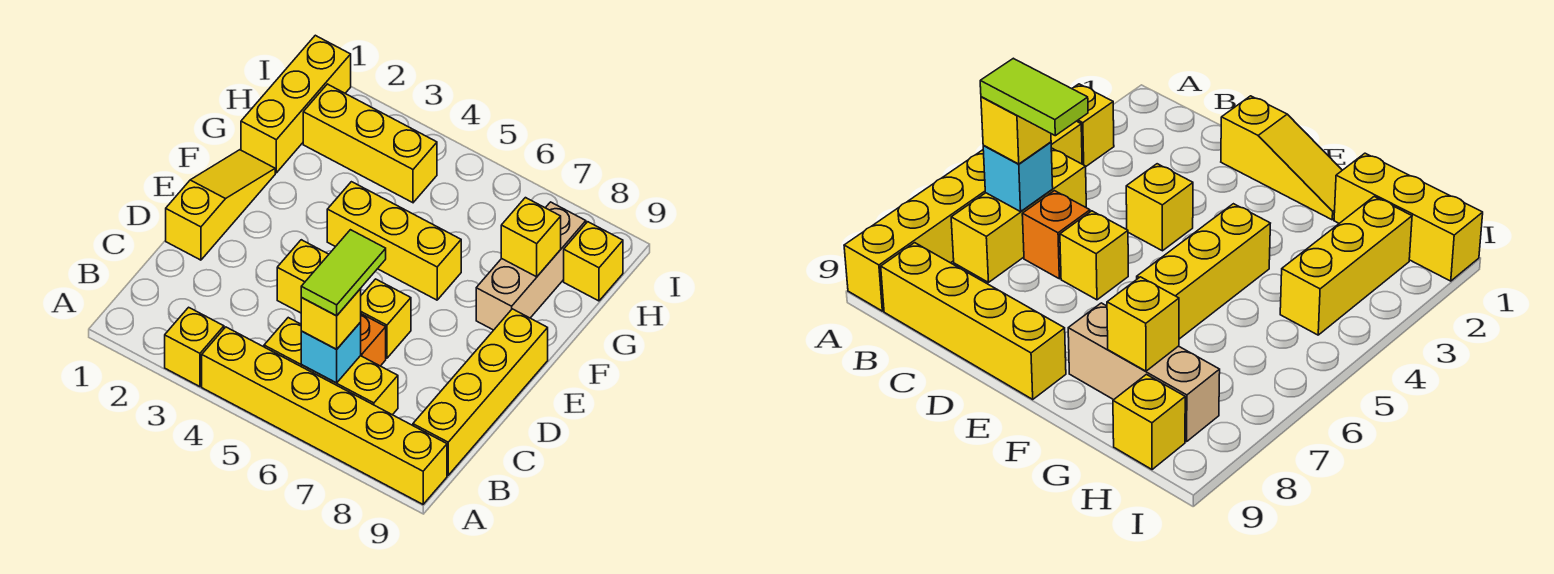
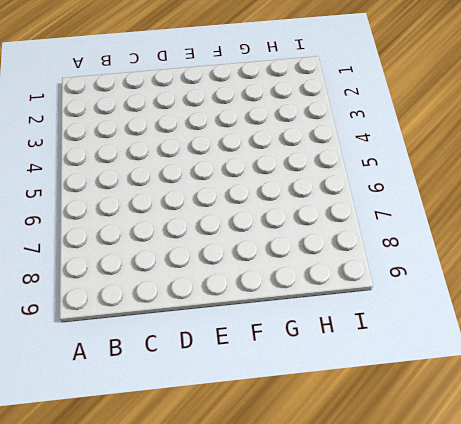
none -> yellow 1x1 brick [165,307,224,387]
none -> yellow 1x6 brick [202,327,447,504]
none -> yellow 1x3 brick [264,318,398,415]

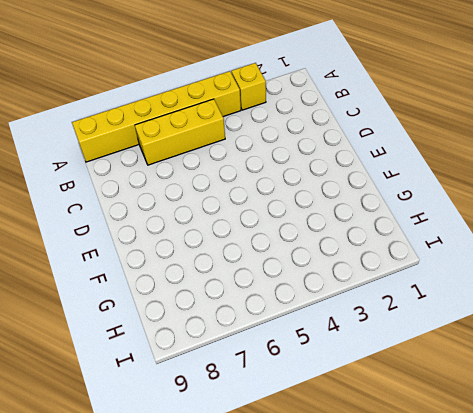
none -> yellow 1x4 brick [413,309,548,475]
none -> orange 1x1 brick [361,314,386,366]
none -> yellow 1x3 slope [166,150,275,260]

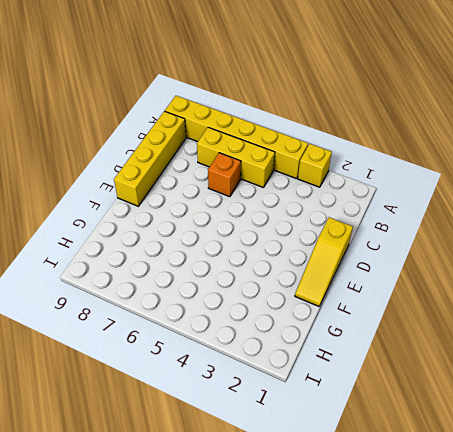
none -> yellow 1x1 brick [277,240,329,313]
none -> yellow 1x1 brick [361,279,411,358]
none -> yellow 1x3 brick [327,182,461,300]

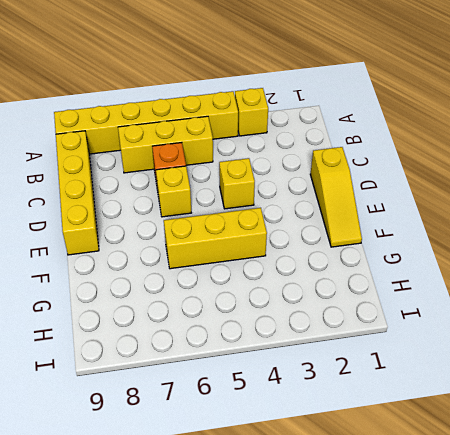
none -> tan 1x3 brick [476,202,586,330]
none -> yellow 1x3 brick [241,35,351,173]
none -> yellow 1x3 brick [303,84,437,203]

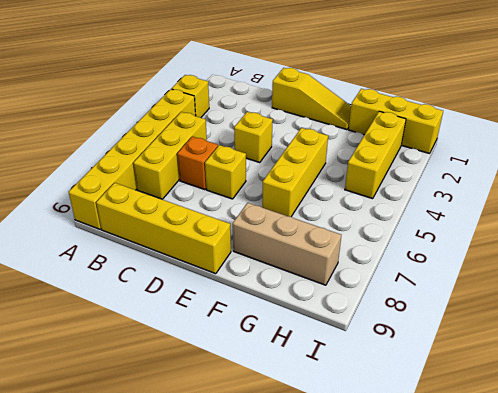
none -> yellow 1x1 brick [564,222,623,301]
none -> cyan 1x1 brick [301,322,361,383]
none -> yellow 1x1 brick [501,198,561,277]

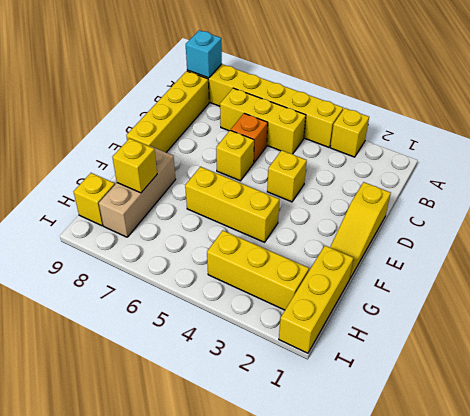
cyan 1x1 brick [186,30,222,78] -> cyan 1x1 brick moved to [301,322,361,383]
none -> yellow 1x1 brick [301,289,361,349]
none -> lime 1x2 tile [301,230,386,316]

